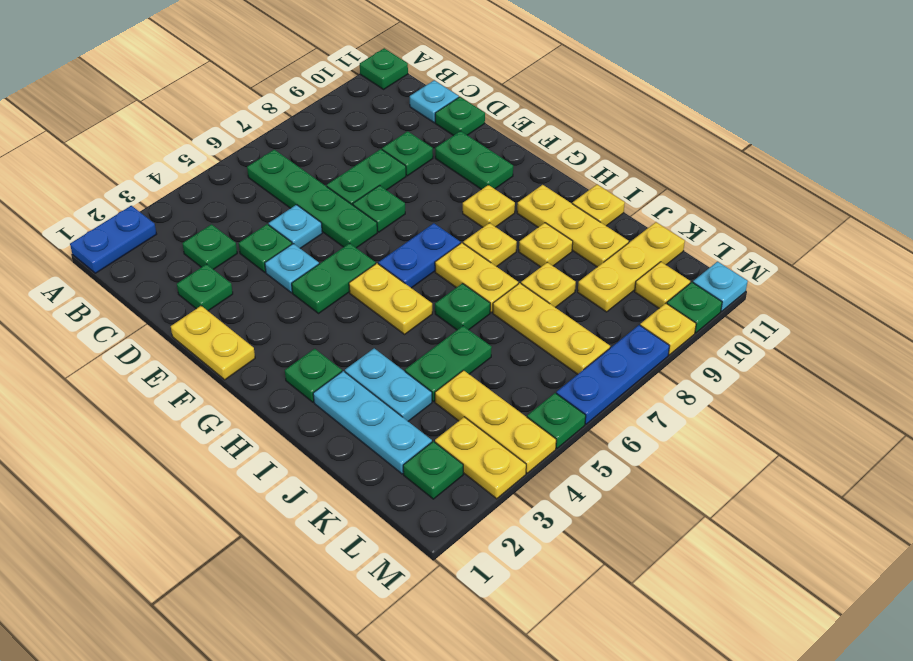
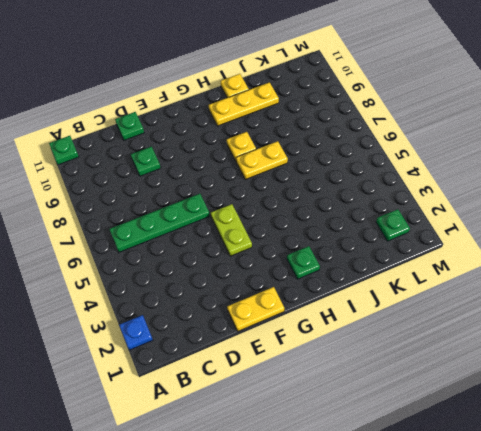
blue 1x1 plate [119,315,153,350] -> blue 1x2 plate [70,206,156,273]
lime 1x2 plate [211,204,252,256] -> green 1x2 plate [292,243,376,313]
none -> green 1x1 plate [182,224,237,269]
none -> cyan 1x1 plate [410,80,459,123]
none -> green 1x1 plate [177,264,233,311]
none -> green 1x1 plate [239,224,292,272]

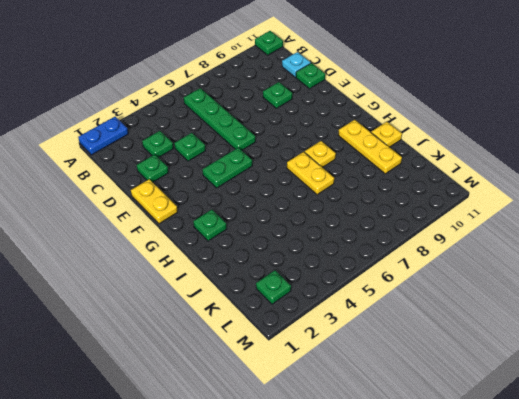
none -> cyan 1x1 plate [269,205,322,248]
none -> green 1x2 plate [327,149,406,205]
none -> cyan 1x1 plate [265,244,319,293]
none -> green 1x1 plate [353,186,405,232]

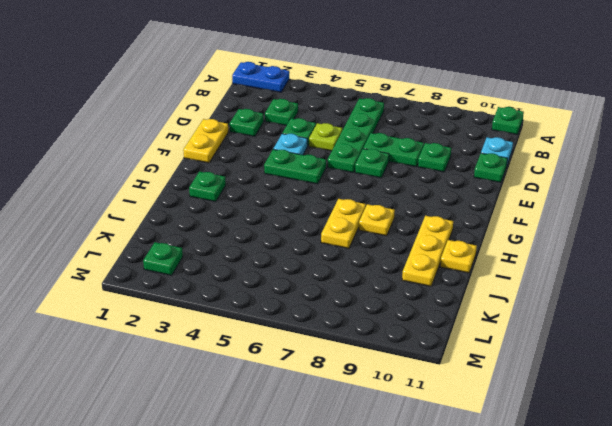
lime 1x1 plate [309,123,342,151] -> cyan 1x1 plate [269,205,322,248]
none -> green 1x2 plate [435,131,513,190]
none -> yellow 1x2 plate [349,263,432,334]
none -> blue 1x2 plate [378,223,461,288]
none -> yellow 1x1 plate [463,185,515,227]

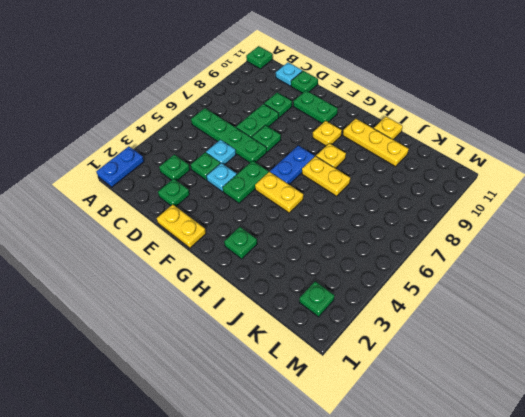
none -> cyan 1x3 plate [313,371,432,474]
none -> cyan 1x2 plate [345,348,432,421]
none -> green 1x1 plate [435,283,490,330]
none -> yellow 1x1 plate [519,223,573,267]

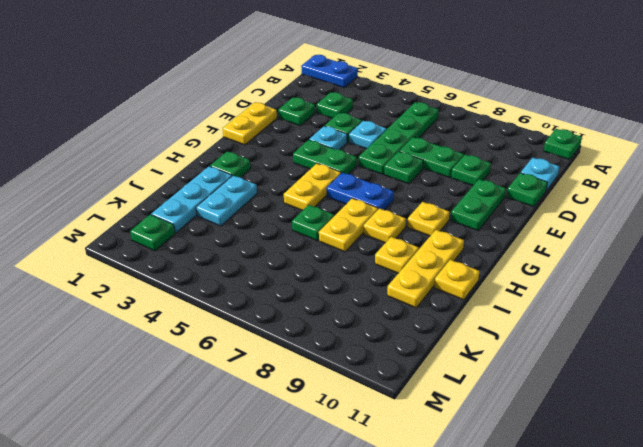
none -> green 1x2 plate [405,326,492,401]
none -> yellow 1x3 plate [493,283,610,374]
none -> yellow 1x1 plate [521,262,576,308]
none -> yellow 1x3 plate [435,370,556,473]

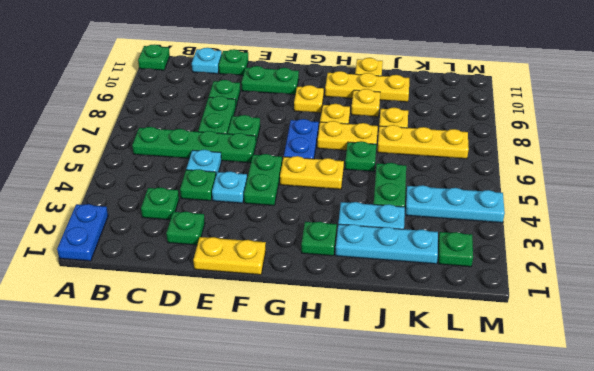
cyan 1x3 plate [406,185,505,223] -> yellow 1x3 plate [435,370,556,473]
none -> yellow 1x3 plate [578,222,685,312]
none -> yellow 1x2 plate [435,417,526,499]
none -> yellow 1x1 plate [635,262,690,308]
none -> green 1x1 plate [527,393,586,448]

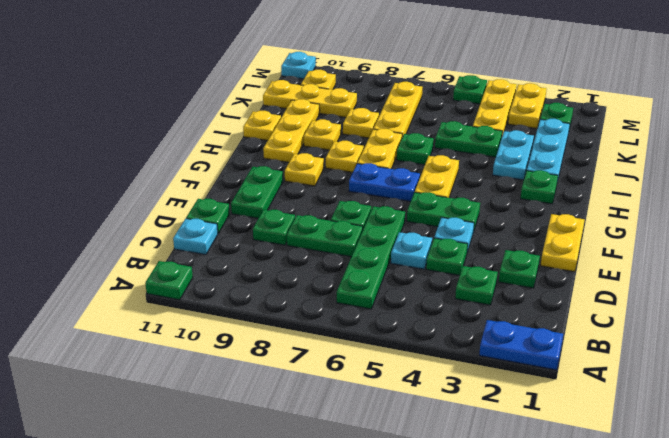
none -> blue 1x3 plate [556,325,669,424]
none -> yellow 1x1 plate [640,303,696,355]
none -> green 1x1 plate [667,282,722,333]

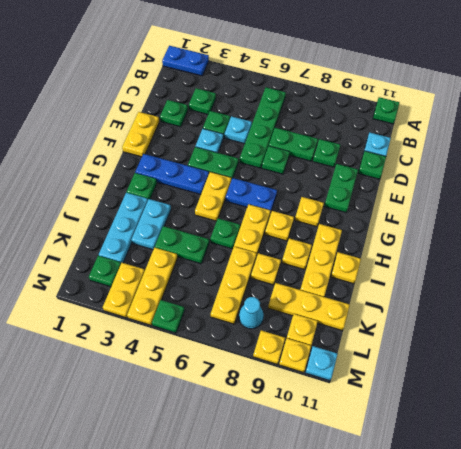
blue 1x3 plate [135,154,209,194] -> blue 1x3 plate moved to [556,325,669,424]
cyan 1x1 cone [239,297,264,329] -> none
yellow 1x1 plate [279,338,311,372] -> green 1x1 plate [667,282,722,333]

